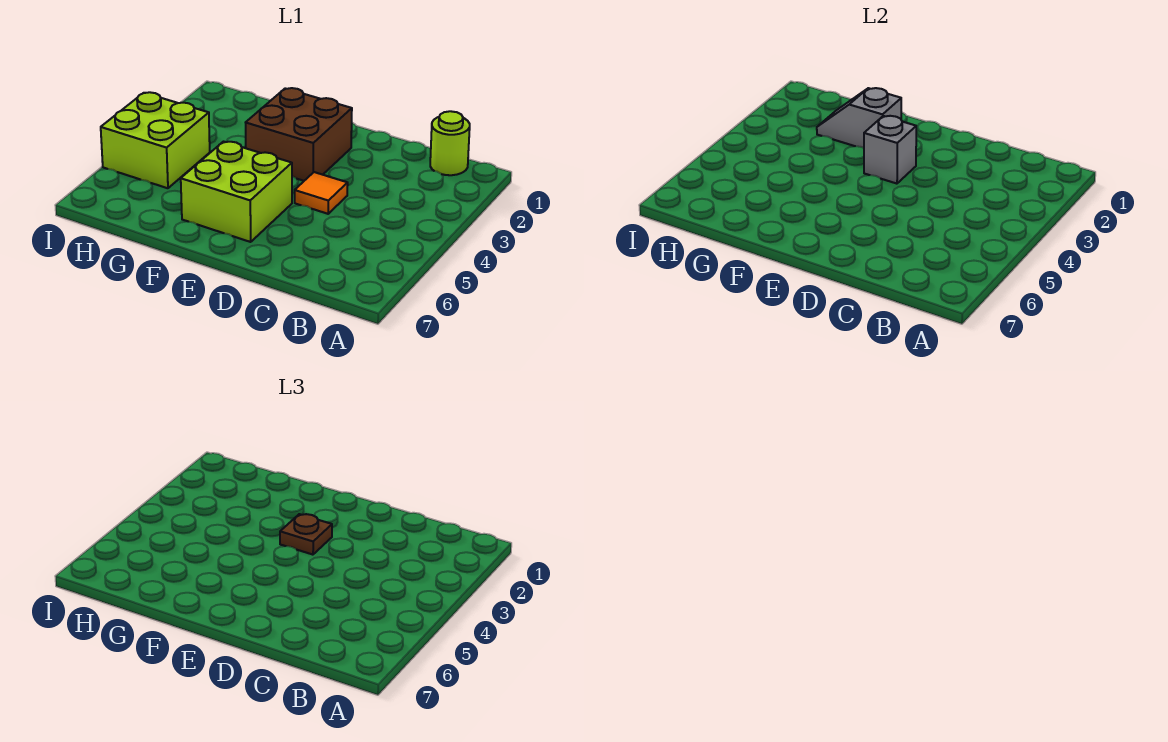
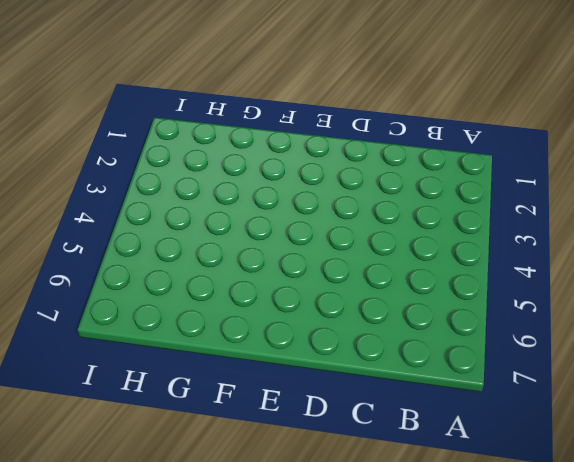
none -> lime 1x1 round brick [430,111,470,175]
none -> orange 1x1 tile [295,172,348,214]

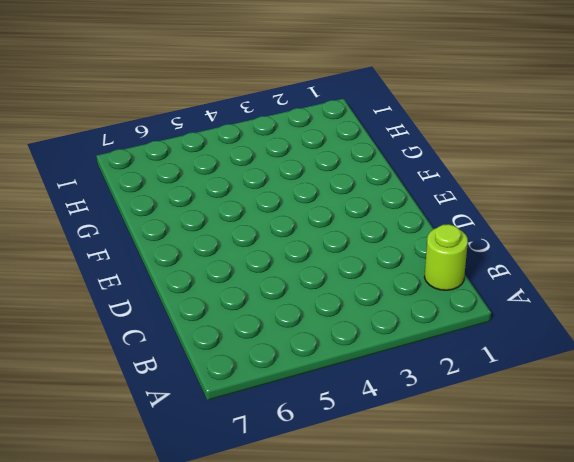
none -> orange 1x1 tile [295,172,348,214]
none -> brown 2x2 brick [246,88,352,181]

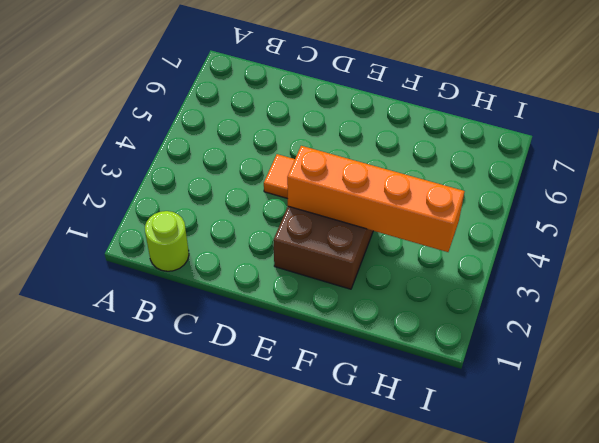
orange 1x4 brick [287,146,465,252] -> grey 1x1 brick [864,116,916,184]
none -> lime 2x2 brick [181,142,292,242]
none -> lime 2x2 brick [101,92,210,188]

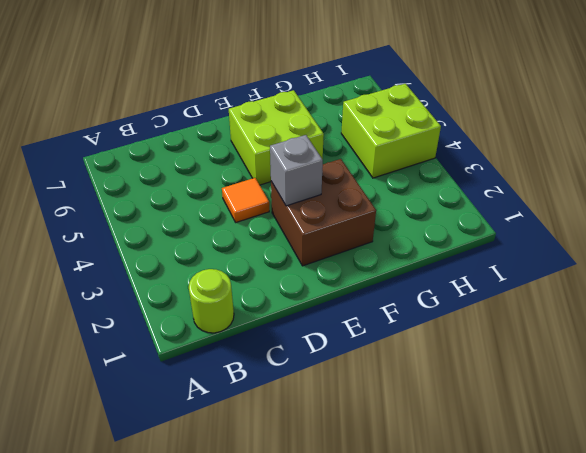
none -> grey 1x2 slope [817,88,901,148]
none -> brown 1x1 plate [280,514,332,555]

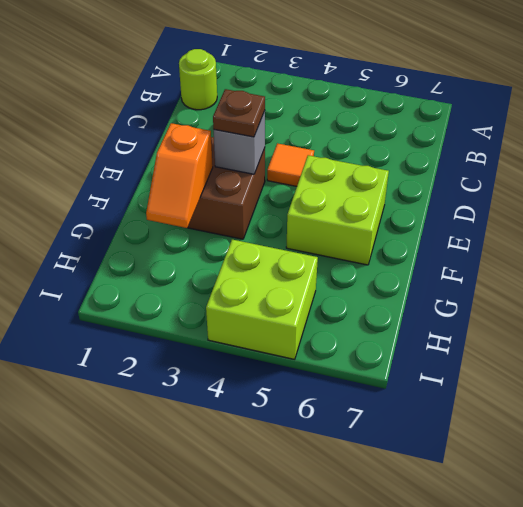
orange 1x2 slope [146,123,213,228] -> grey 1x2 slope [817,88,901,148]

